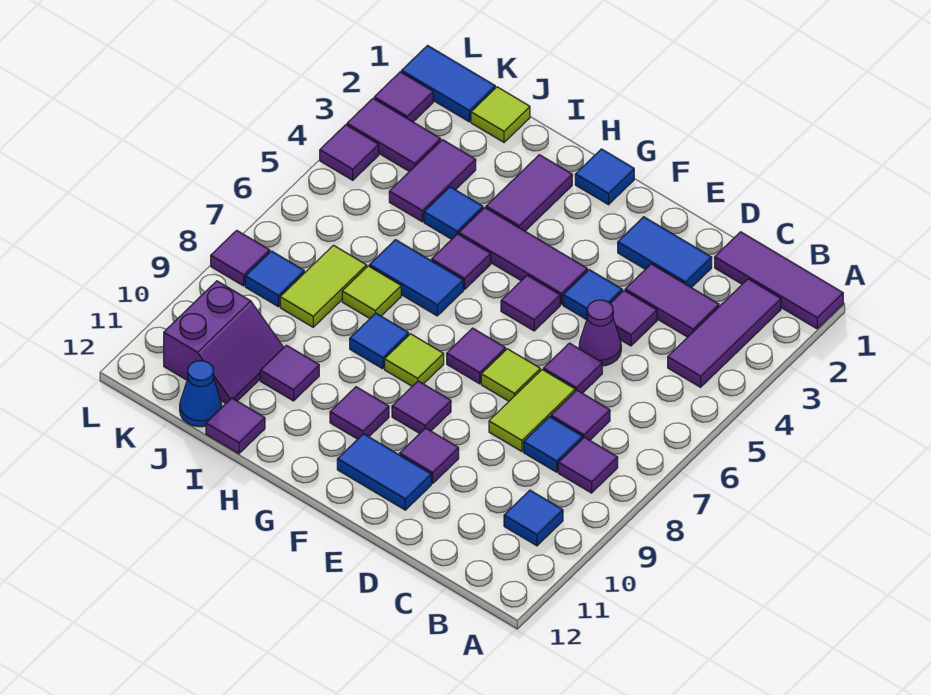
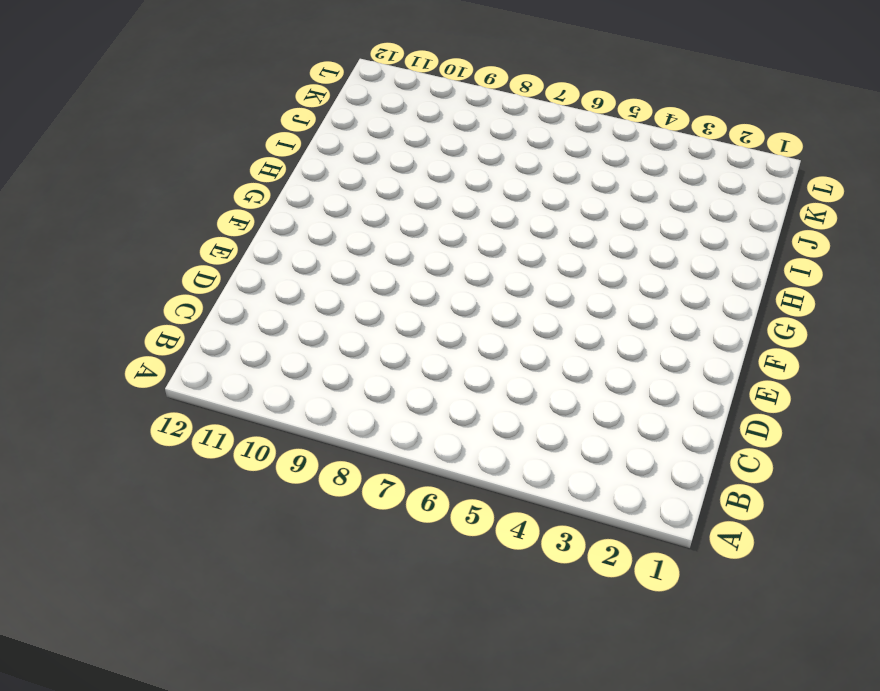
none -> purple 1x3 tile [715,232,843,329]
none -> purple 1x3 tile [668,279,781,387]
none -> purple 1x1 tile [558,437,618,493]
none -> blue 1x1 tile [504,490,563,546]

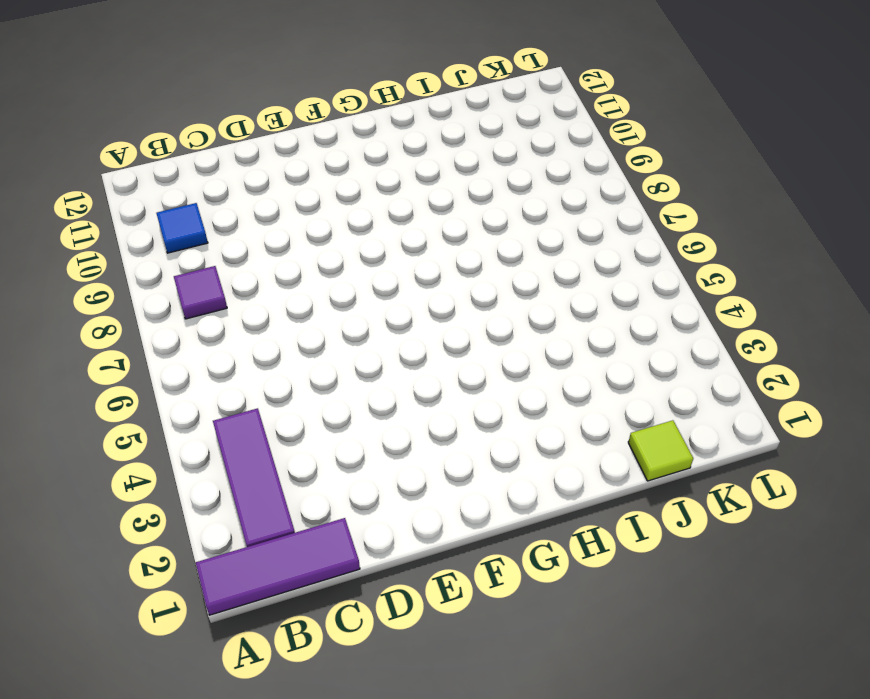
none -> purple 1x2 tile [625,264,719,337]
none -> purple 1x1 tile [551,390,610,440]
none -> blue 1x1 tile [524,417,583,472]
none -> blue 1x2 tile [618,217,712,288]

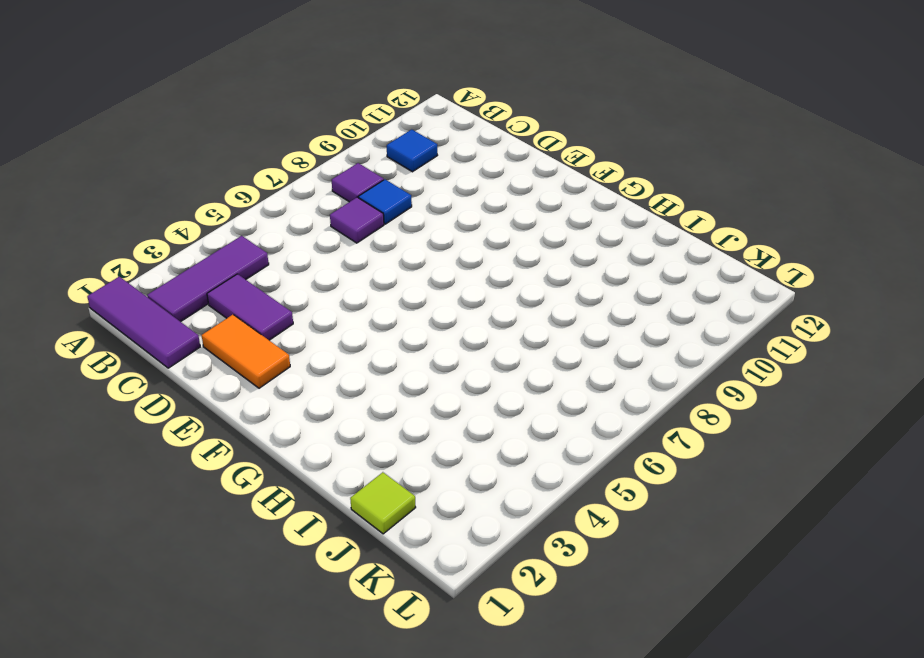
orange 1x2 tile [201,315,290,388] -> blue 1x2 tile [618,217,712,288]
none -> purple 1x1 tile [610,291,657,346]
none -> purple 1x1 cone [579,300,621,366]
none -> purple 1x1 tile [543,343,602,393]
none -> lime 1x2 tile [489,370,575,452]

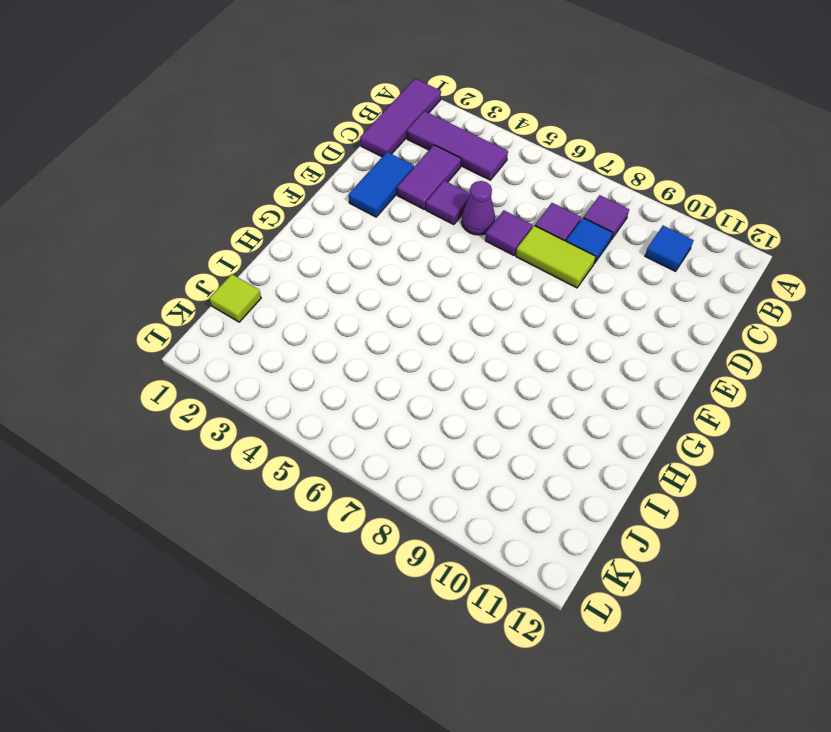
none -> blue 1x1 tile [563,270,622,320]
none -> lime 1x1 tile [481,349,540,401]
none -> purple 1x1 tile [400,428,459,484]
none -> blue 1x2 tile [337,434,431,510]

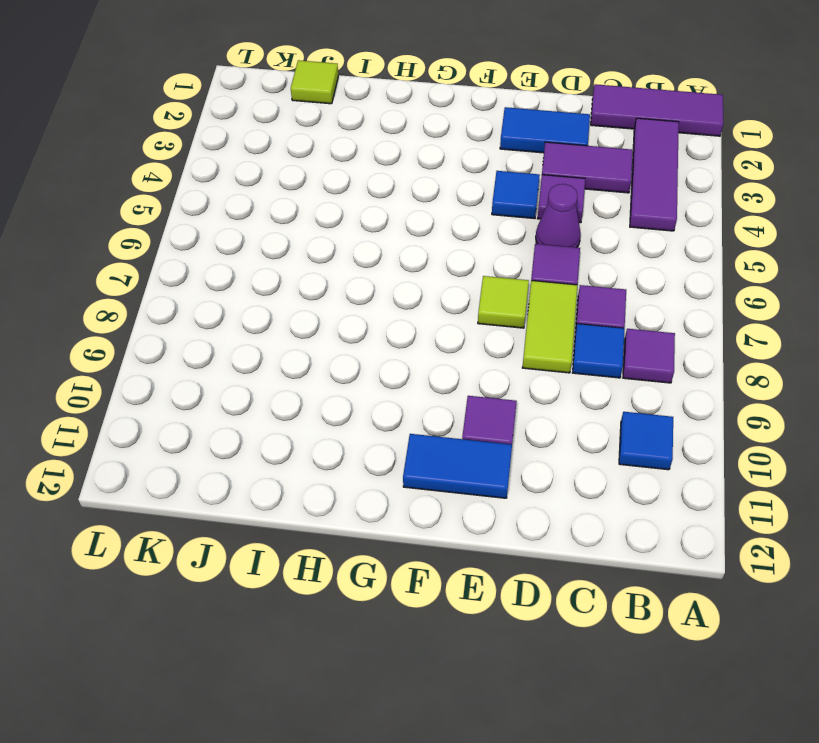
none -> purple 1x3 tile [459,208,587,304]
none -> purple 1x1 tile [501,275,560,331]
none -> purple 1x1 tile [447,328,506,384]
none -> purple 1x1 tile [392,381,451,433]

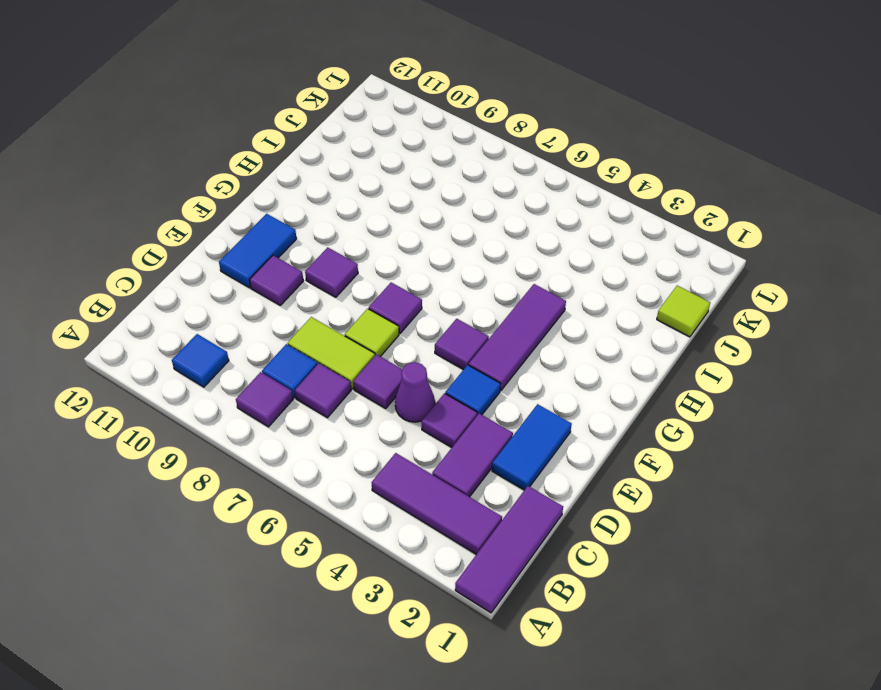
none -> blue 1x1 tile [575,149,634,205]
none -> lime 1x1 tile [385,334,444,386]
none -> purple 1x1 tile [330,387,389,439]
none -> purple 1x2 tile [486,155,572,231]

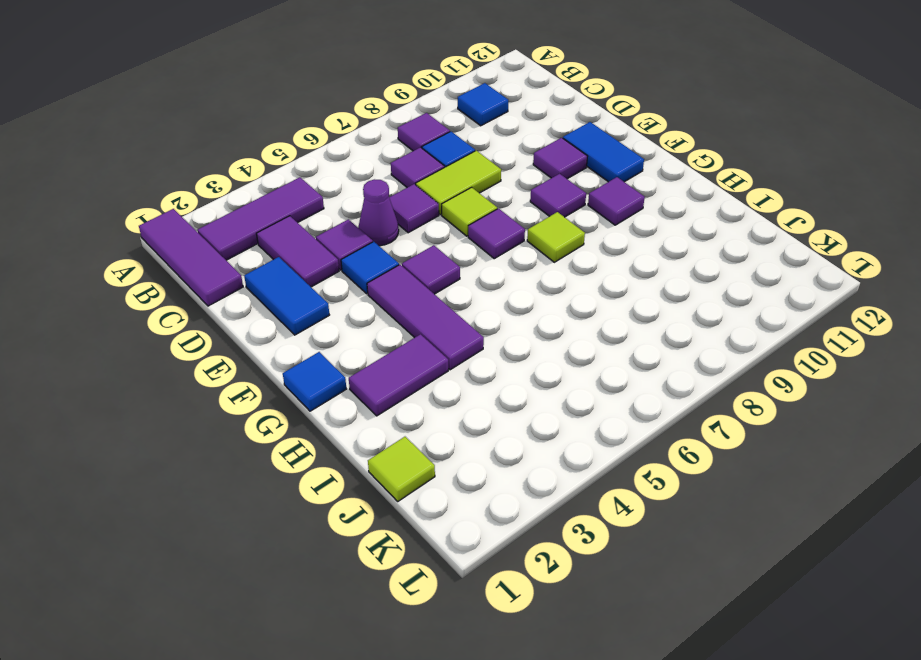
none -> purple 1x1 tile [432,234,491,289]
none -> blue 1x2 tile [369,240,463,316]
none -> blue 1x1 tile [350,313,409,369]
none -> blue 1x1 tile [424,187,483,239]

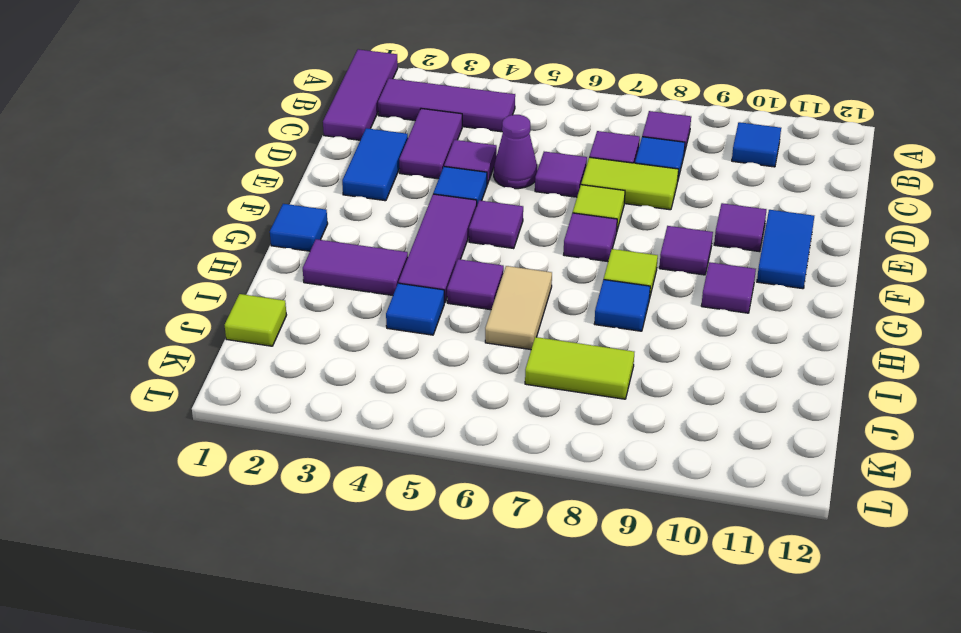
tan 1x2 tile [485,266,552,350] -> blue 1x2 tile [369,240,463,316]
none -> lime 1x1 tile [342,266,401,318]
none -> purple 1x1 tile [260,345,319,401]
none -> purple 1x1 tile [206,398,265,454]
none -> purple 1x2 tile [389,140,476,222]

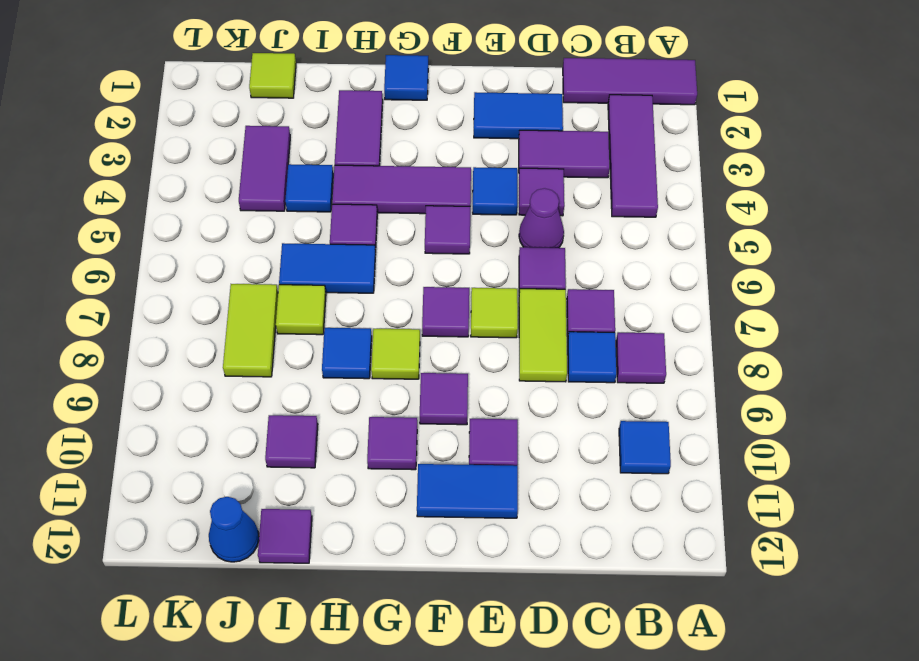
none -> purple 2x2 slope [164,281,284,403]
none -> blue 1x2 tile [401,46,495,122]
none -> purple 1x2 tile [347,99,441,171]
none -> blue 1x1 tile [245,251,304,307]

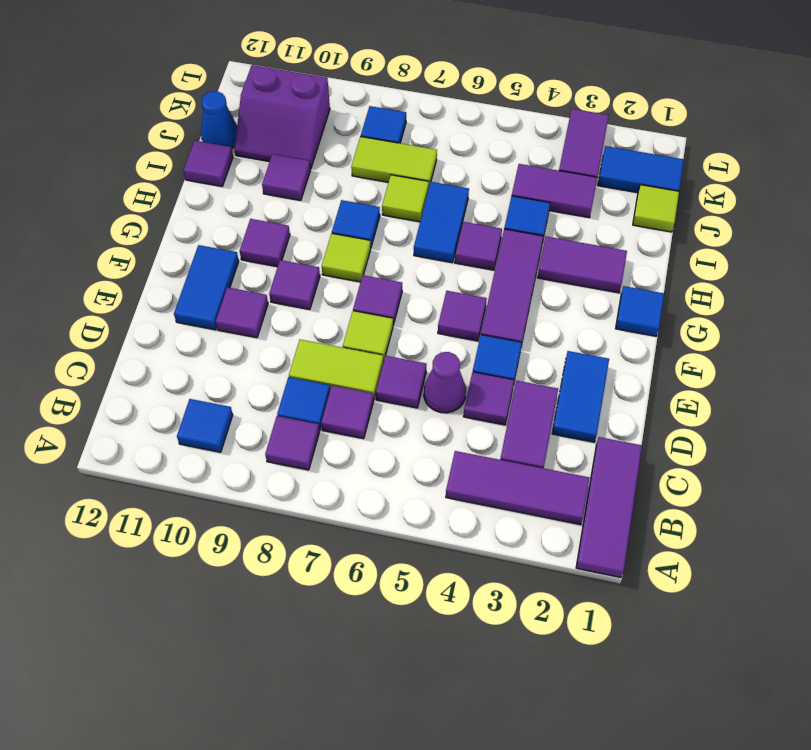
blue 1x2 tile [598,146,684,193] -> blue 1x2 tile turned to [401,46,495,122]
none -> purple 1x1 tile [374,72,433,122]
none -> purple 1x1 tile [320,125,379,180]
none -> purple 1x1 tile [211,230,270,286]

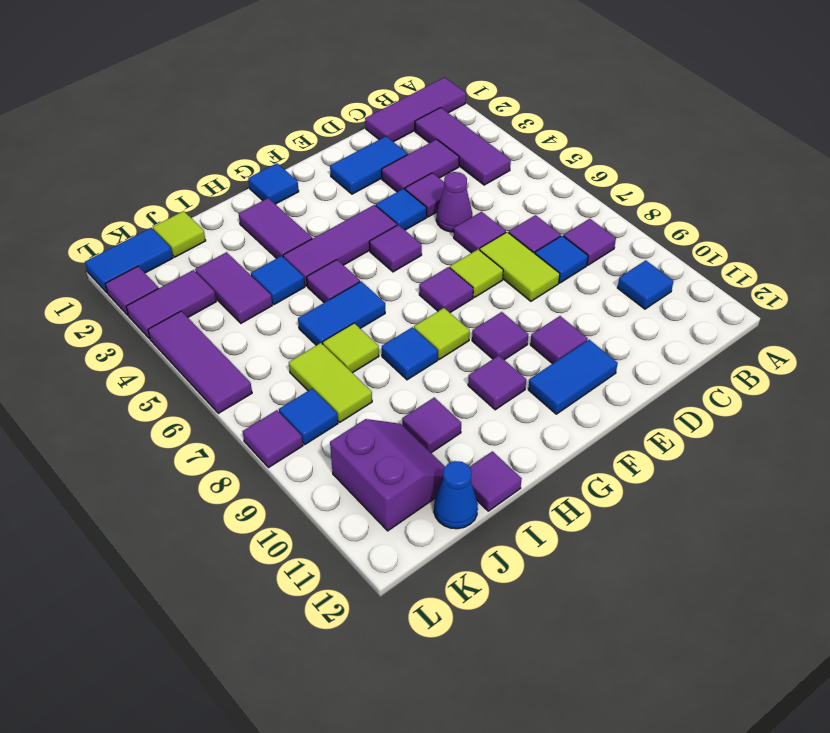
purple 1x3 tile [148,311,252,413] -> purple 1x1 tile [320,125,379,180]

